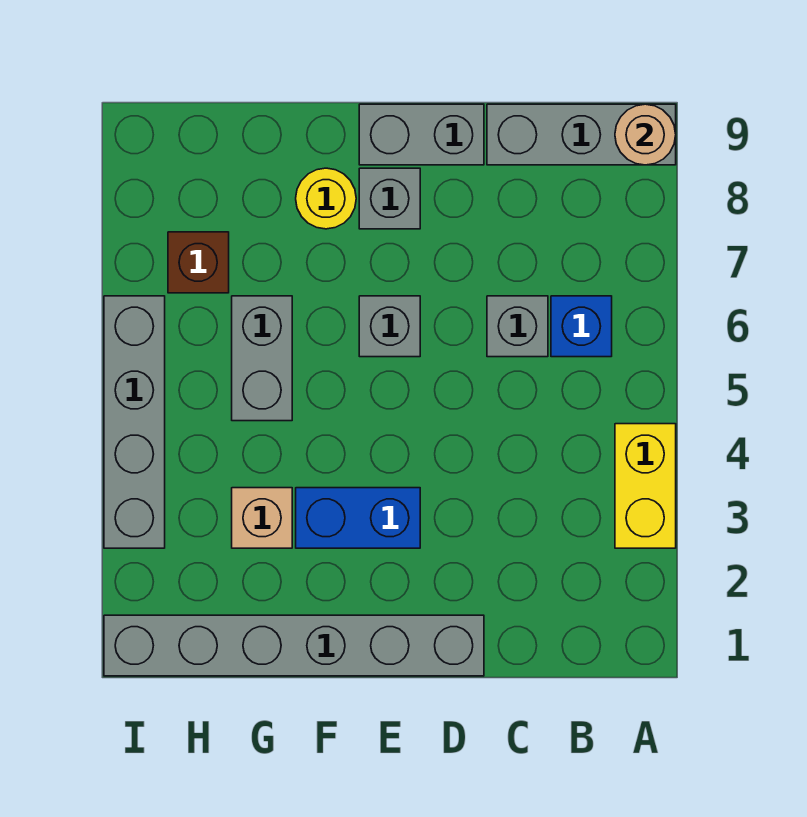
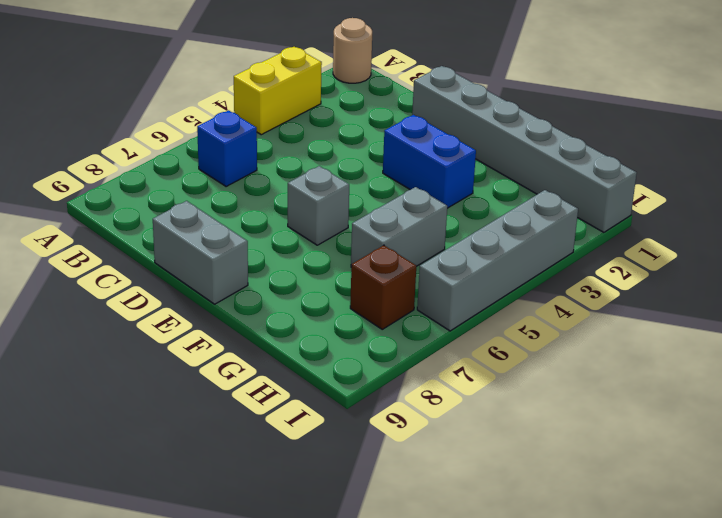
tan 1x1 round brick [333,18,372,83] -> tan 1x1 round brick moved to [615,104,676,165]
none -> grey 1x3 brick [487,104,676,165]
none -> grey 1x1 brick [487,296,548,357]
none -> grey 1x1 brick [359,168,420,229]

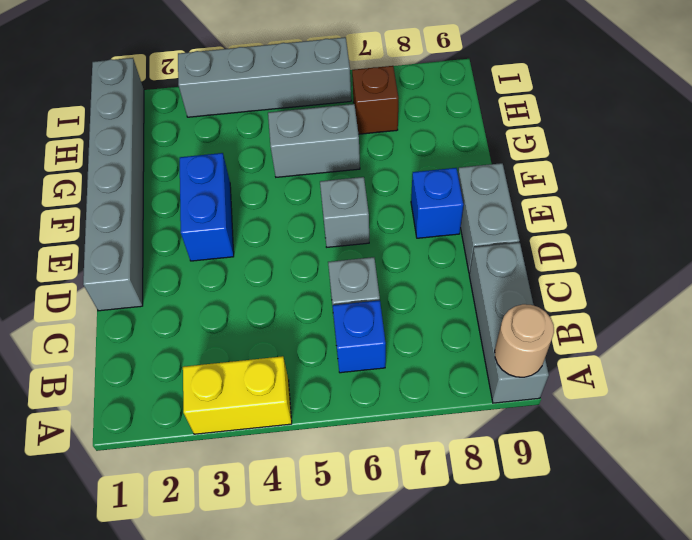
blue 1x1 brick [411,168,463,238] -> grey 1x1 brick [359,168,420,229]
none -> yellow 1x1 round brick [296,168,356,229]
none -> tan 1x1 brick [232,488,292,548]

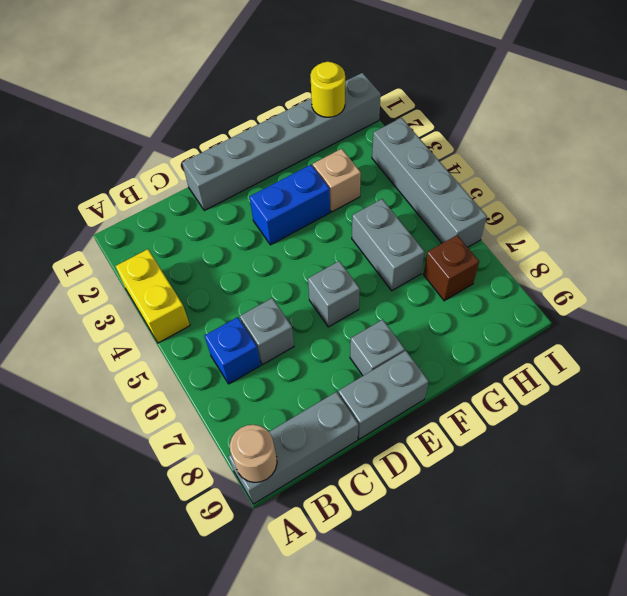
yellow 1x1 round brick [310,62,345,117] -> yellow 1x1 round brick moved to [296,168,356,229]

